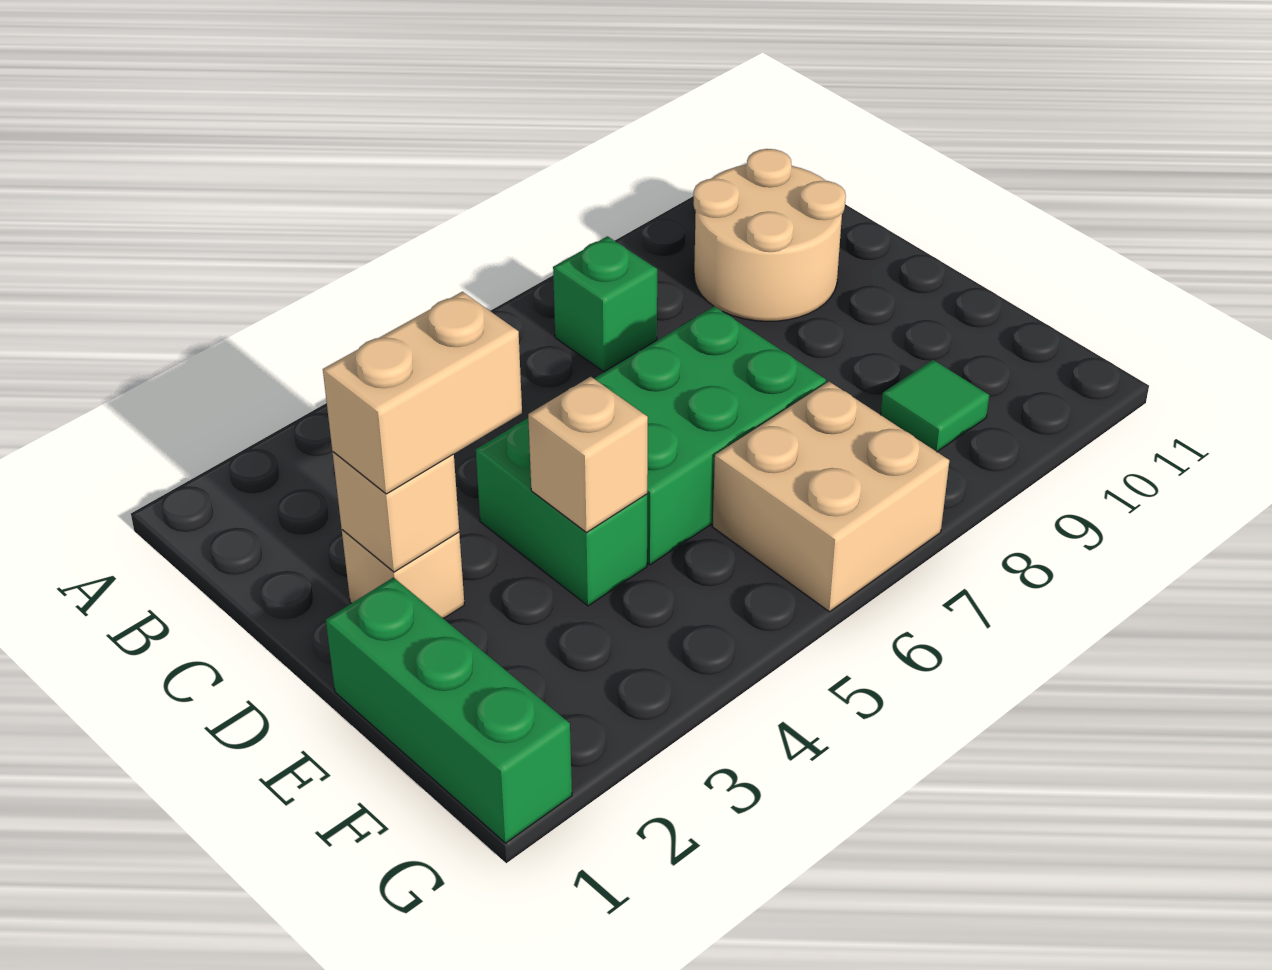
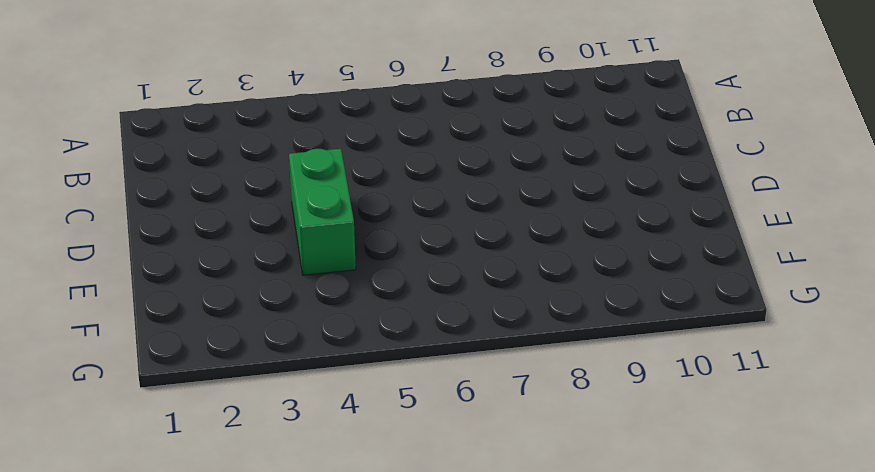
none -> green 1x1 brick [553,236,657,372]
none -> tan 2x2 round brick [693,149,846,322]

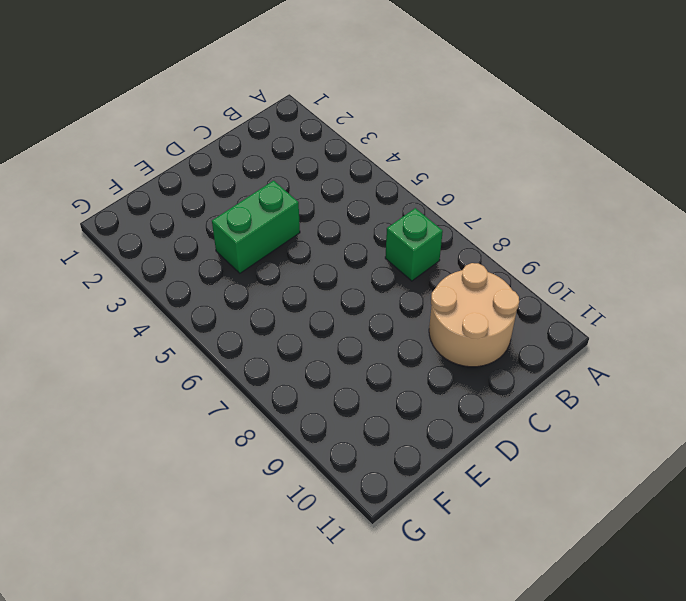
none -> tan 1x1 brick [342,530,464,619]
none -> green 2x3 brick [594,306,826,565]

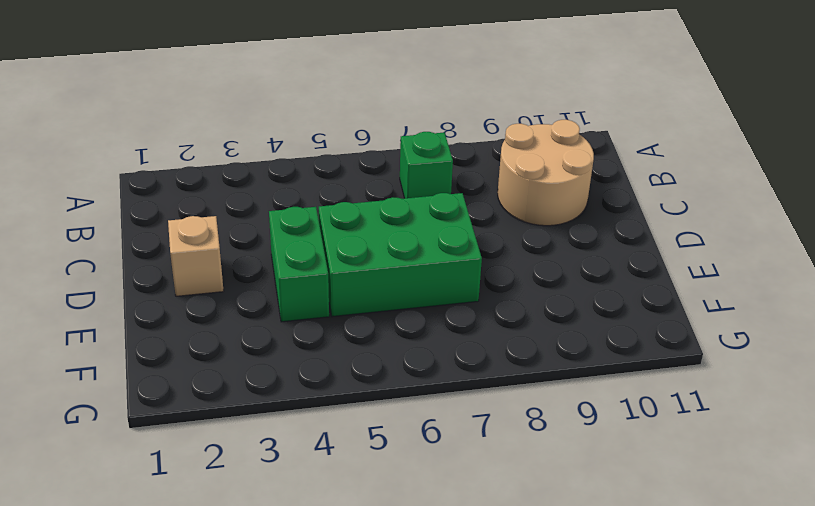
none -> green 1x3 brick [326,578,572,843]
none -> tan 2x2 brick [713,382,949,612]

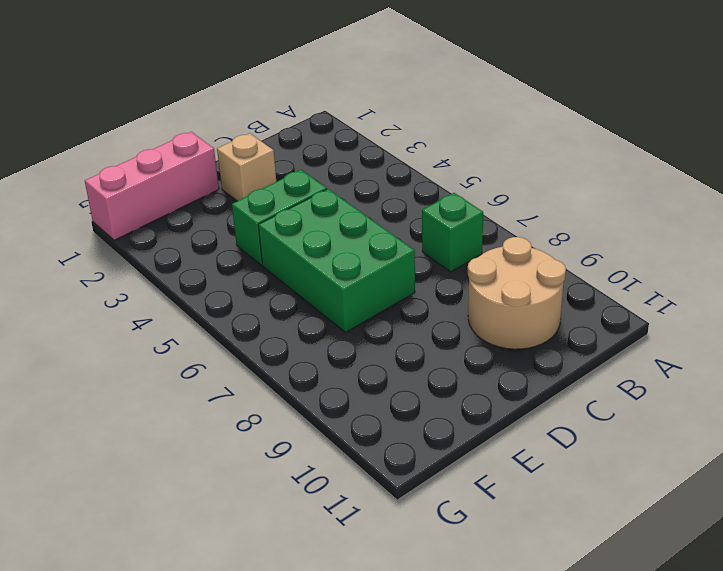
pink 1x3 brick [85,132,219,240] -> green 1x3 brick [326,578,572,843]
none -> tan 2x2 brick [713,382,949,612]
none -> green 1x1 tile [881,360,989,452]

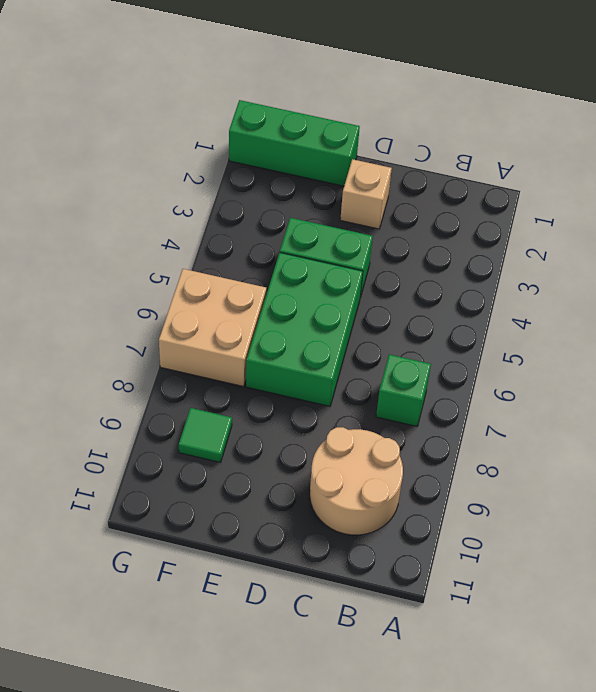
none -> tan 1x1 brick [333,452,459,572]
none -> tan 1x1 brick [528,377,648,532]

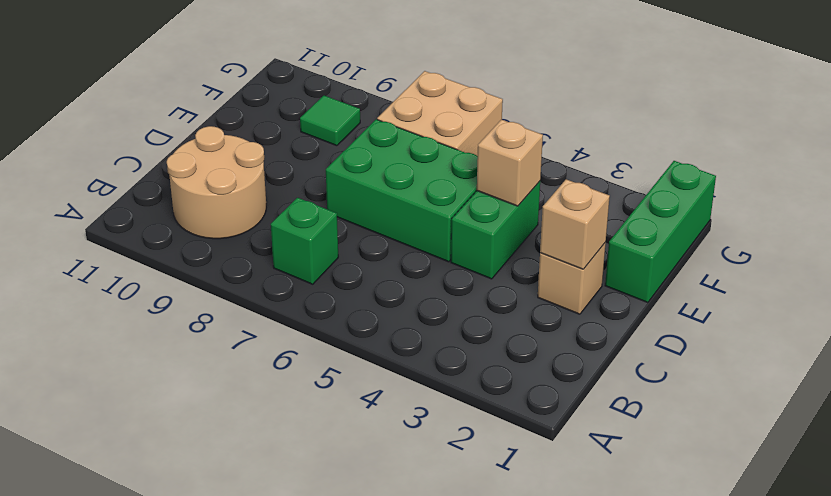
none -> tan 1x2 brick [323,292,522,494]

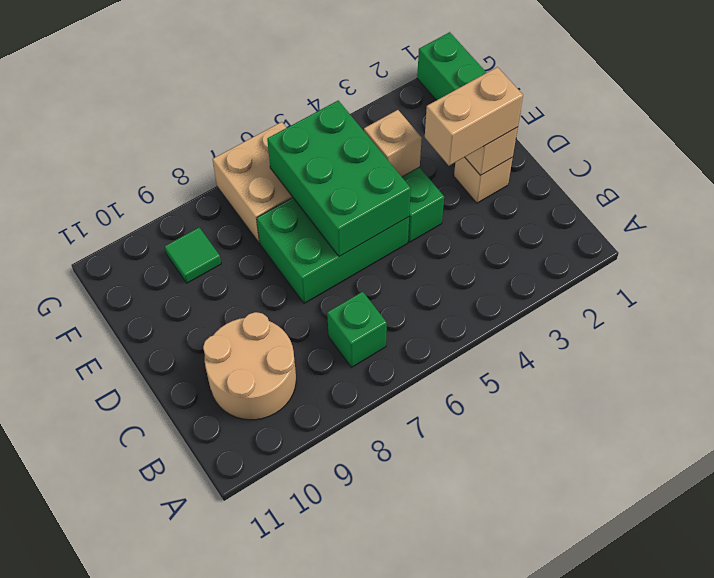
green 2x3 brick [267,101,411,257] -> none

